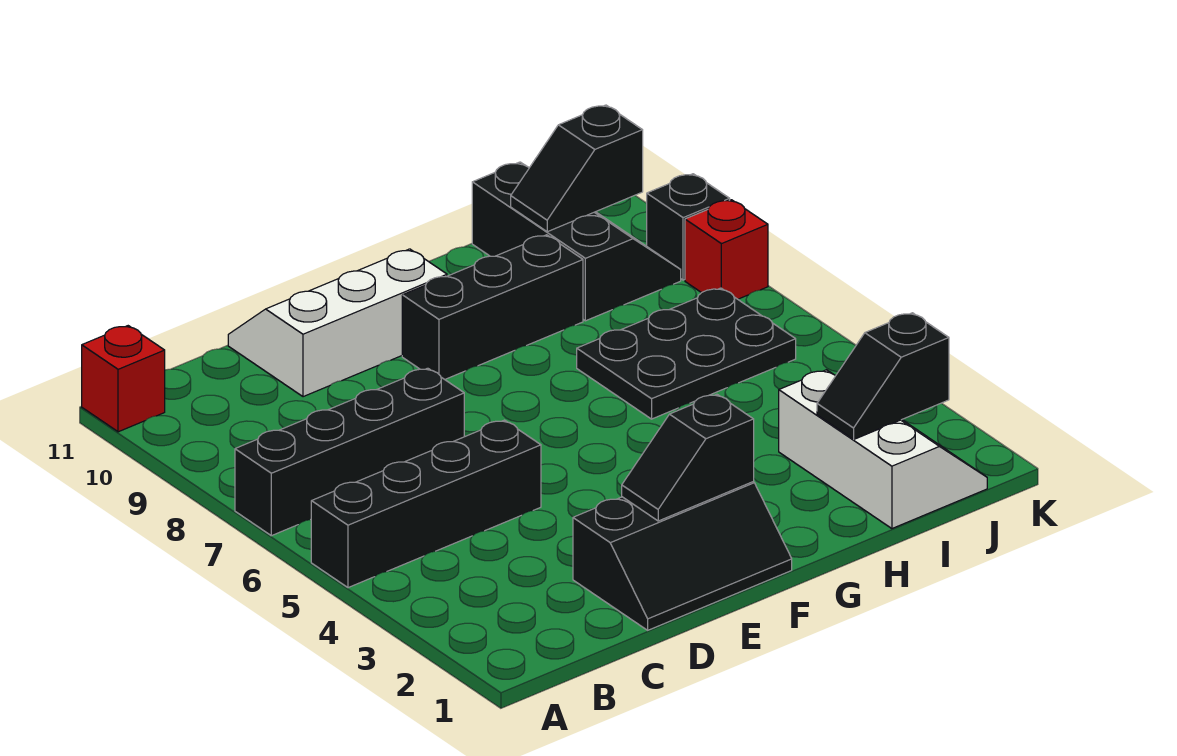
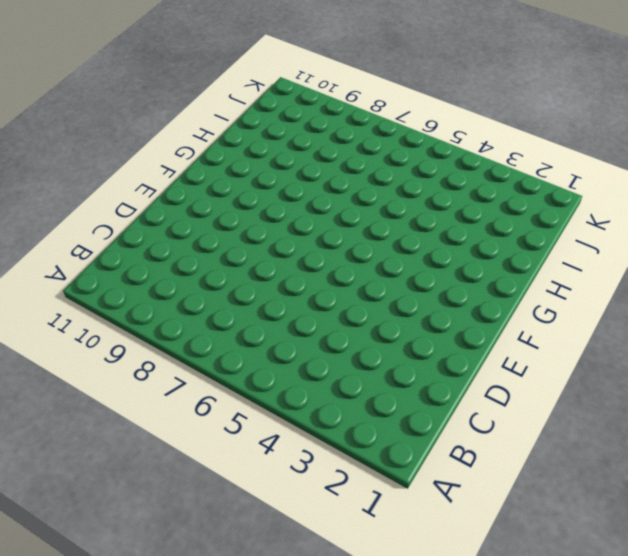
none -> black 1x4 brick [311,420,541,588]
none -> black 1x4 brick [235,368,464,536]
none -> red 1x1 brick [82,326,165,432]

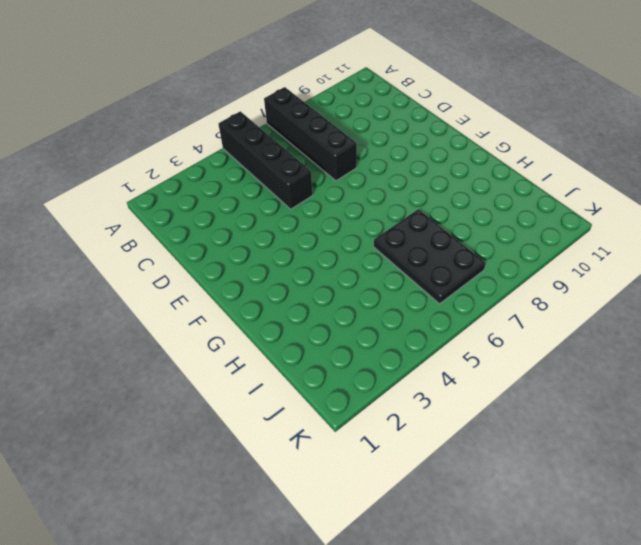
none -> red 1x1 brick [82,326,165,432]
none -> black 2x3 slope [573,482,792,630]
none -> white 2x3 slope [228,249,447,397]

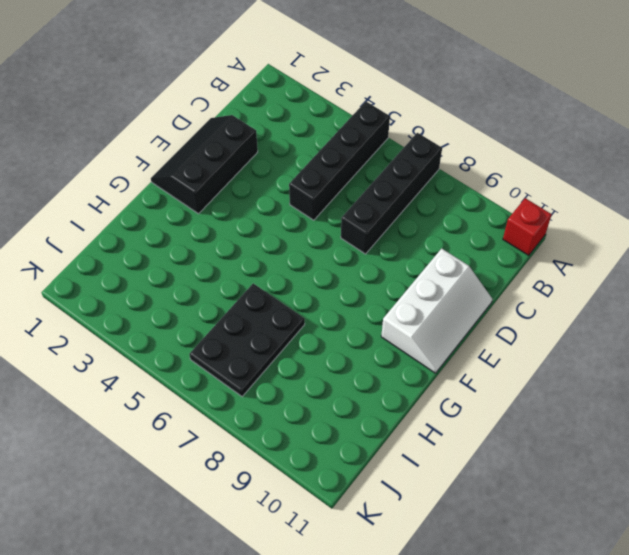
none -> black 1x3 brick [402,235,583,379]
none -> white 2x3 slope [779,370,987,529]
none -> black 2x3 slope [472,162,681,321]

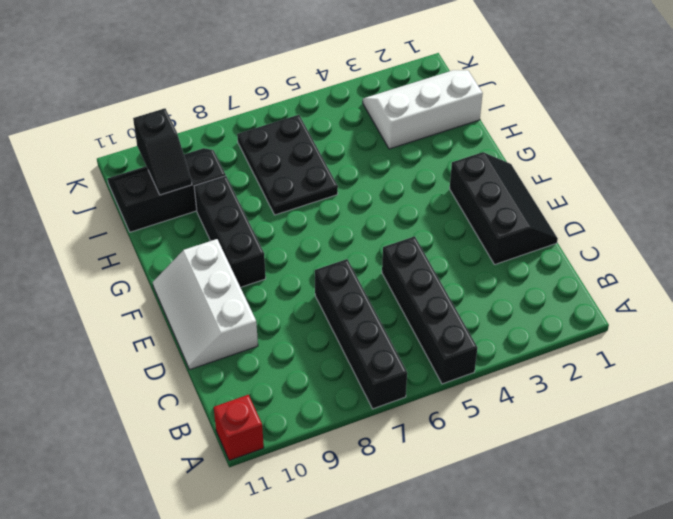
none -> red 1x1 brick [685,200,768,299]
none -> black 1x1 brick [647,174,730,280]
none -> black 1x2 slope [622,394,754,521]

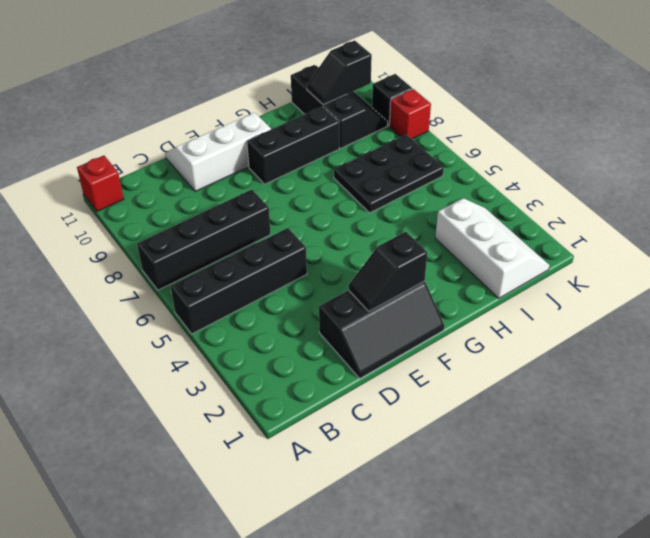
none -> black 1x2 slope [817,313,949,439]

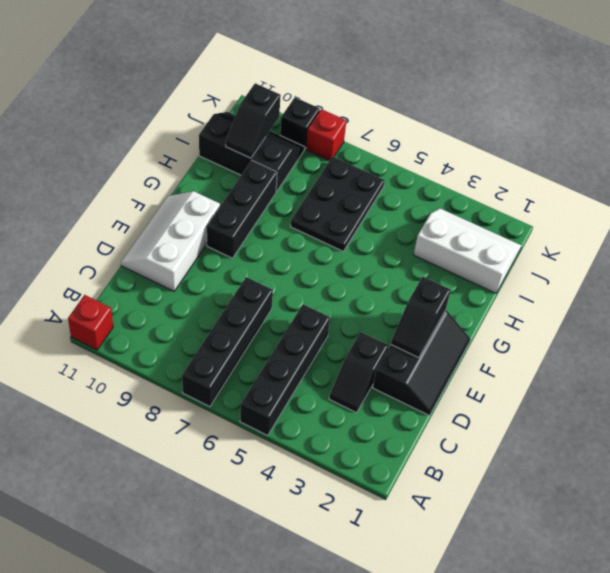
black 1x2 slope [329,332,388,413] -> black 1x2 slope moved to [817,313,949,439]

